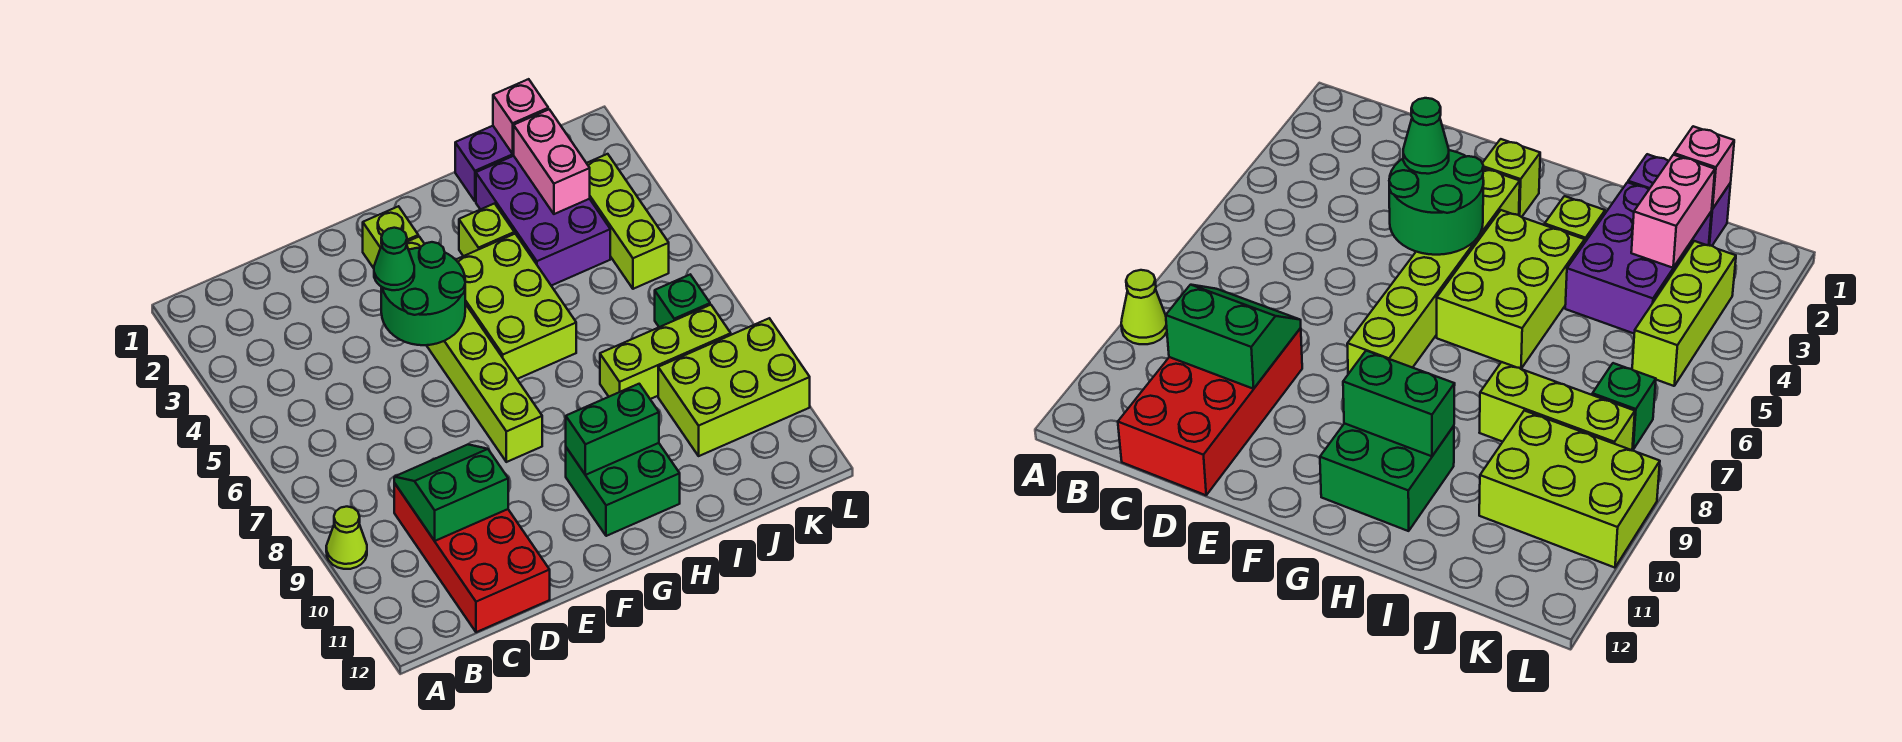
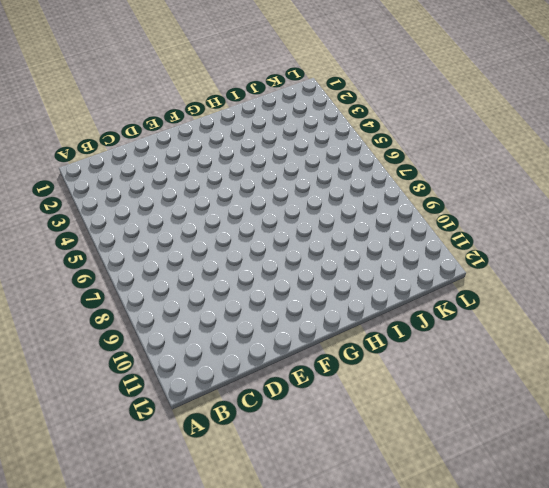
none -> lime 1x1 cone [326,507,367,569]
none -> red 2x4 brick [394,483,550,632]
none -> lime 1x1 brick [363,206,418,268]

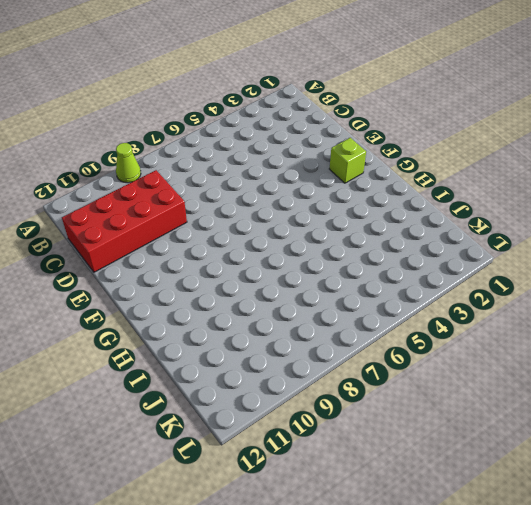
none -> lime 1x6 brick [407,237,542,462]
none -> lime 2x3 brick [456,234,576,379]
none -> green 2x2 brick [566,443,680,536]

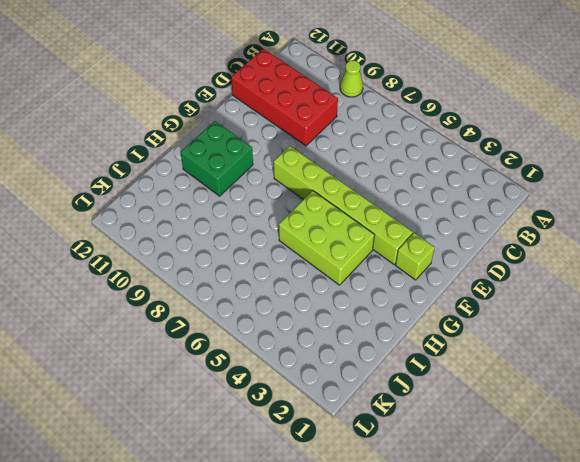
none -> lime 1x1 brick [459,203,514,256]
none -> purple 1x2 brick [455,126,514,201]
none -> purple 2x3 brick [476,156,610,286]

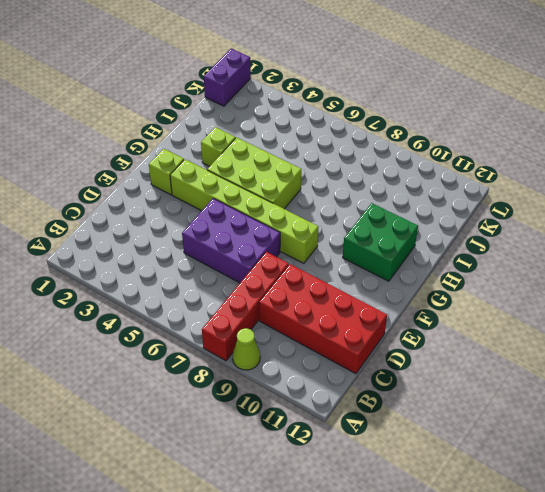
red 1x4 brick [202,252,289,361] -> none
purple 2x3 brick [182,198,280,283] -> purple 2x3 brick moved to [476,156,610,286]
purple 1x2 brick [204,49,251,106] -> purple 1x2 brick moved to [455,126,514,201]
none -> lime 1x3 brick [600,305,731,399]
none -> lime 2x3 brick [658,318,810,456]
none -> lime 1x3 brick [587,154,669,289]

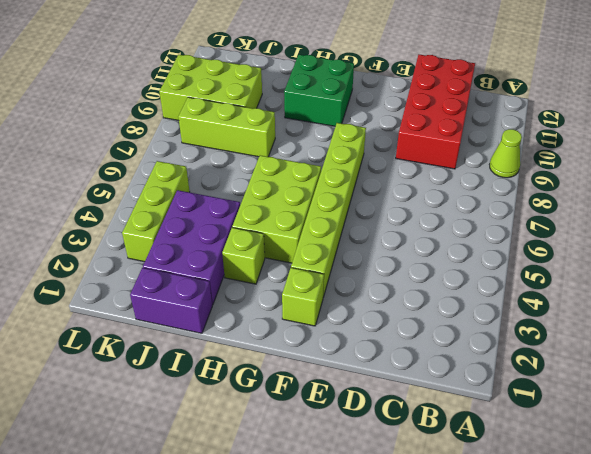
none -> green 1x1 brick [655,275,710,327]
none -> green 2x2 slope [394,445,508,541]
none -> green 2x2 round brick [381,242,465,345]

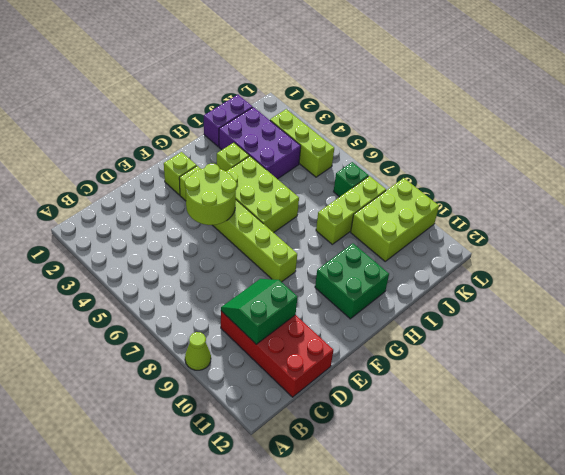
lime 2x2 round brick [185,164,237,225] -> green 2x2 round brick [381,242,465,345]
none -> green 1x2 brick [566,384,659,475]
none -> pink 1x1 brick [493,79,548,154]
none -> pink 1x2 brick [514,109,590,214]

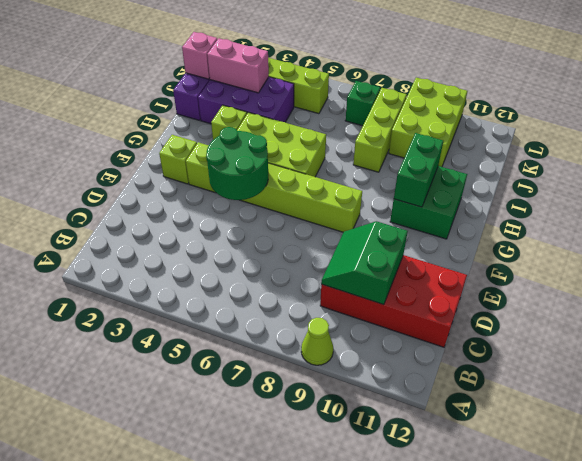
none -> green 1x1 cone [374,228,414,290]

